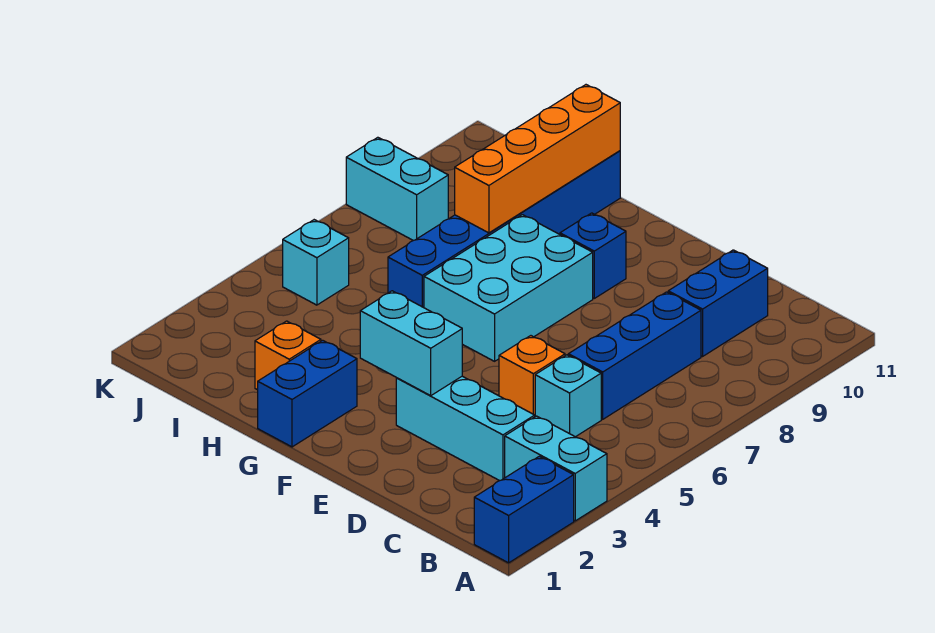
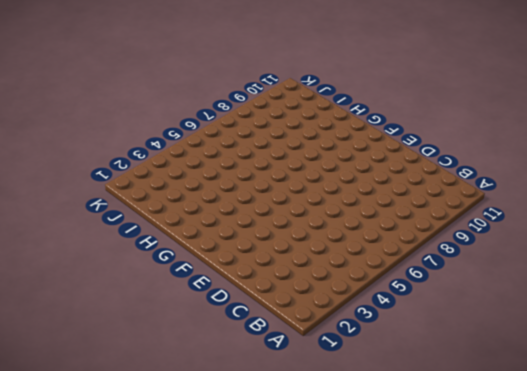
none -> blue 1x2 brick [474,456,574,563]
none -> cyan 1x2 brick [505,416,607,521]
none -> cyan 1x3 brick [396,376,535,481]

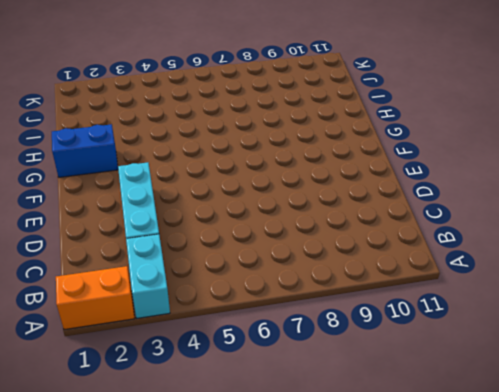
orange 1x2 brick [56,266,135,330] -> blue 1x2 brick [474,456,574,563]
none -> cyan 1x1 brick [535,355,601,437]
none -> blue 1x3 brick [568,292,701,419]
none -> blue 1x2 brick [668,250,768,356]

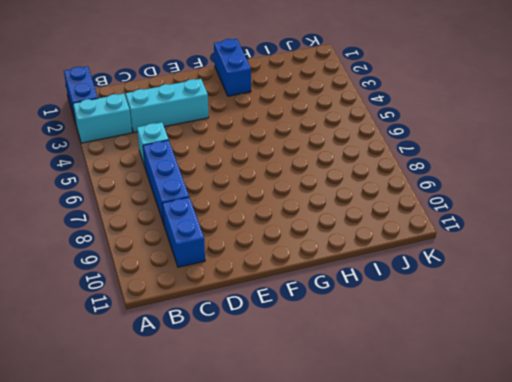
none -> orange 1x1 brick [499,336,565,415]
none -> cyan 2x3 brick [424,215,593,361]
none -> blue 1x1 brick [560,213,626,298]

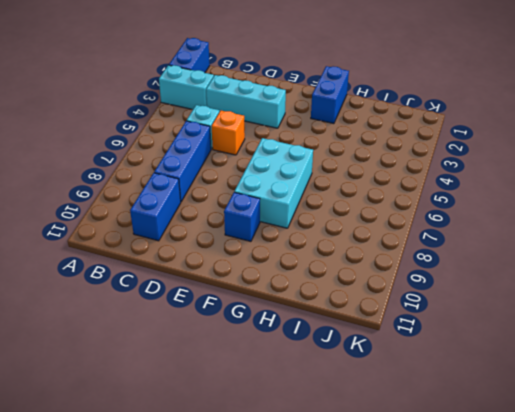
none -> orange 1x1 brick [255,321,321,390]
none -> blue 1x6 brick [388,151,620,308]
none -> cyan 1x1 brick [283,220,349,305]

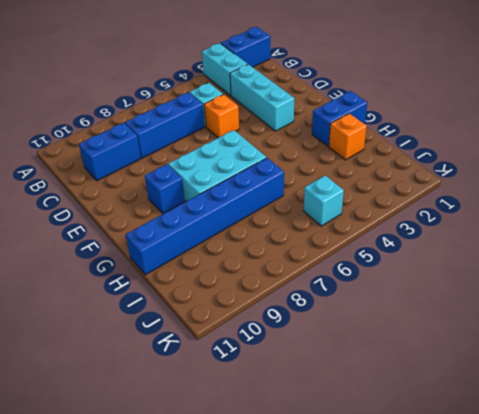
none -> cyan 1x2 brick [346,137,448,241]
none -> cyan 1x2 brick [360,291,462,396]
none -> orange 1x4 brick [455,85,620,233]

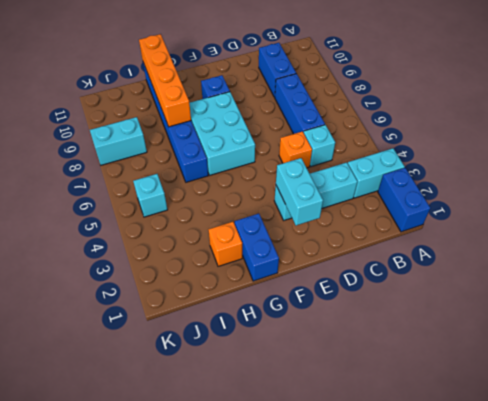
cyan 1x2 brick [276,158,323,225] -> cyan 1x2 brick turned to [360,291,462,396]

